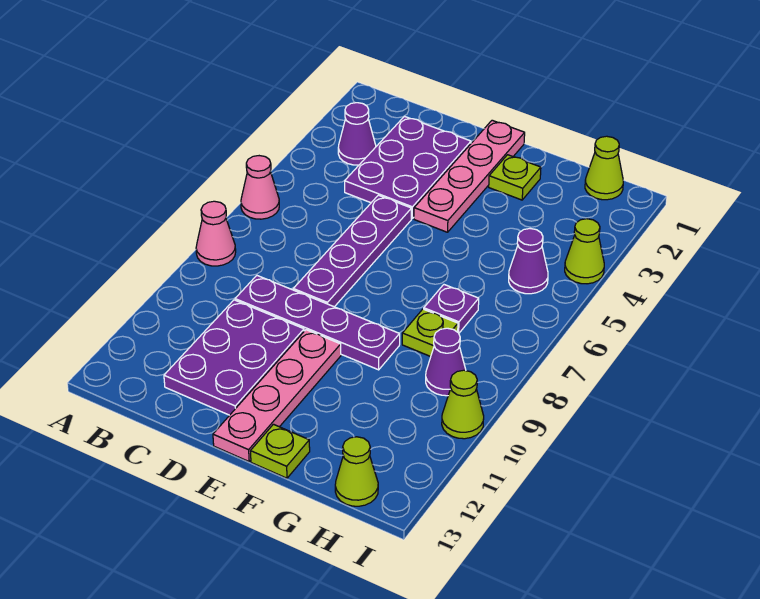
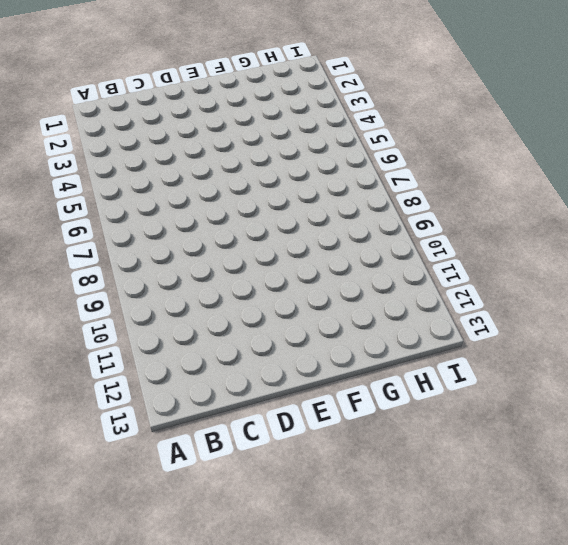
none -> pink 1x1 cone [241,156,279,219]
none -> pink 1x1 cone [196,201,236,266]
none -> purple 1x1 cone [338,103,376,165]

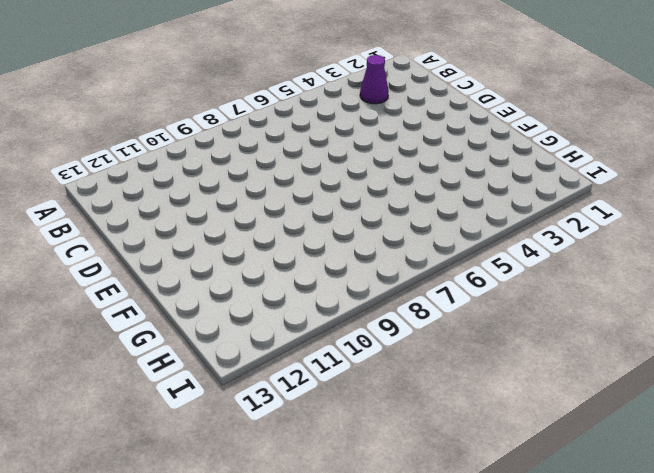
none -> pink 1x1 cone [241,156,279,219]
none -> pink 1x1 cone [196,201,236,266]
none -> purple 2x3 plate [345,116,471,219]

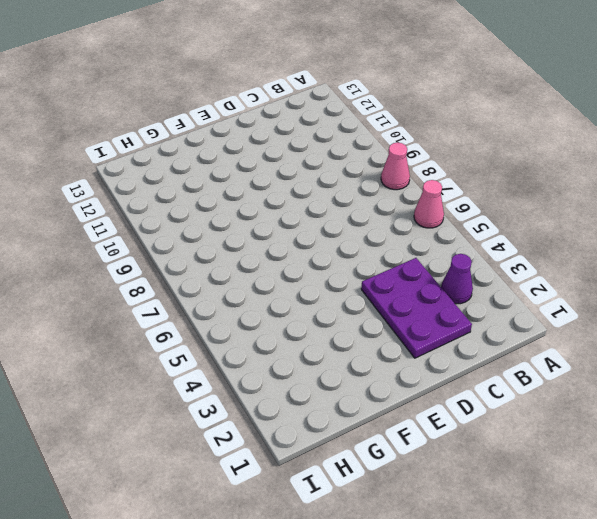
none -> purple 1x4 plate [235,276,400,370]
none -> purple 2x3 plate [164,300,304,415]
none -> purple 1x4 plate [293,195,411,307]

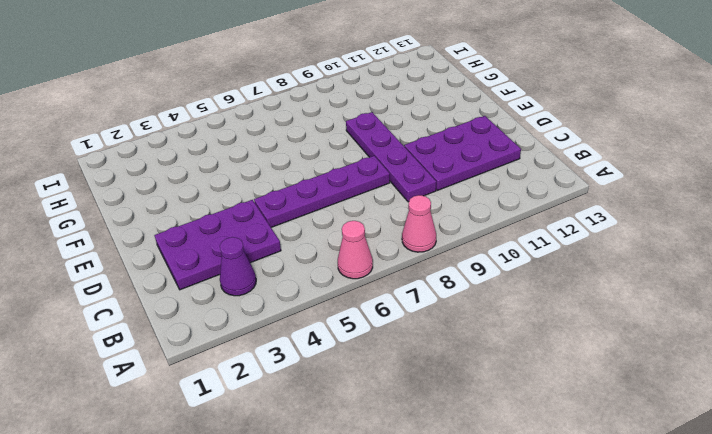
none -> pink 1x4 plate [414,120,525,232]
none -> pink 1x4 plate [213,330,341,461]
none -> lime 1x1 plate [489,155,541,200]

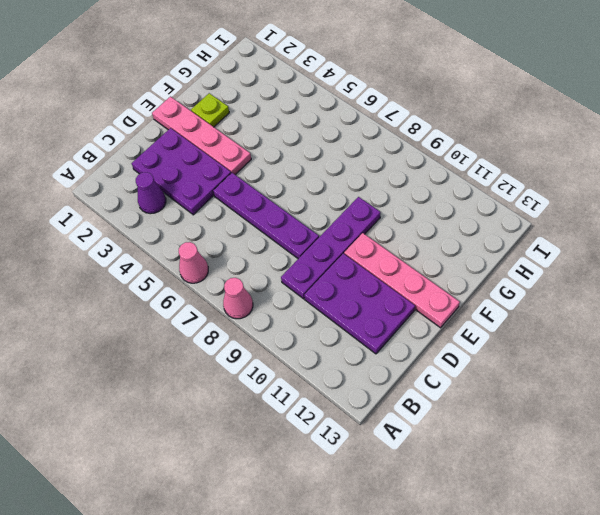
none -> lime 1x1 plate [251,424,310,478]
none -> purple 1x1 plate [424,285,479,333]
none -> lime 1x1 plate [402,309,458,357]

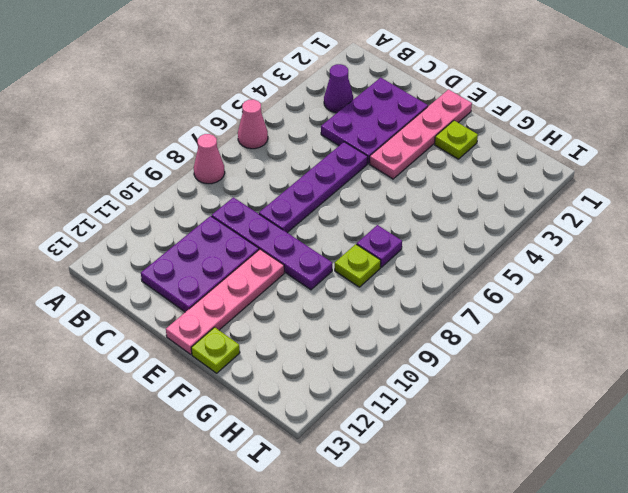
none -> lime 1x1 cone [585,136,623,200]
none -> purple 1x1 cone [509,229,548,294]
none -> purple 1x1 cone [426,328,466,396]

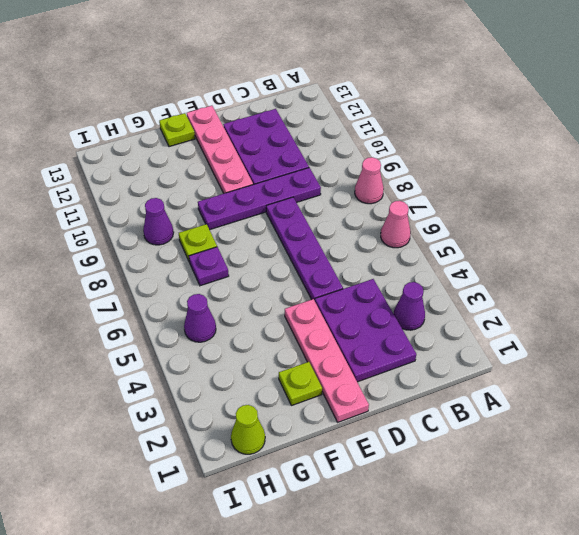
none -> lime 1x1 cone [335,437,378,506]
none -> lime 1x1 cone [565,219,604,284]
none -> lime 1x1 cone [442,370,484,439]

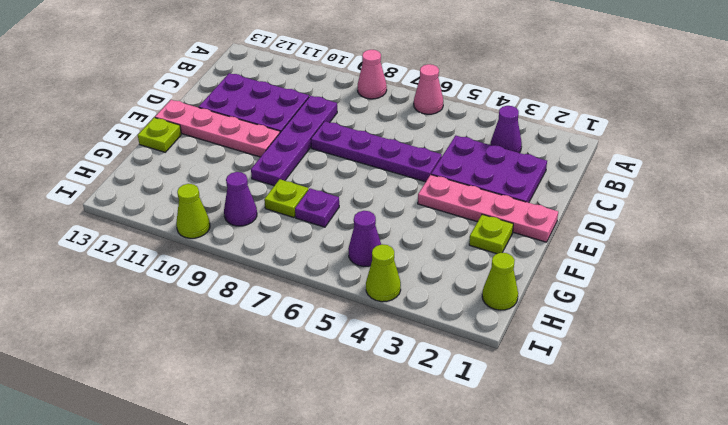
none -> lime 1x1 cone [335,437,378,506]

